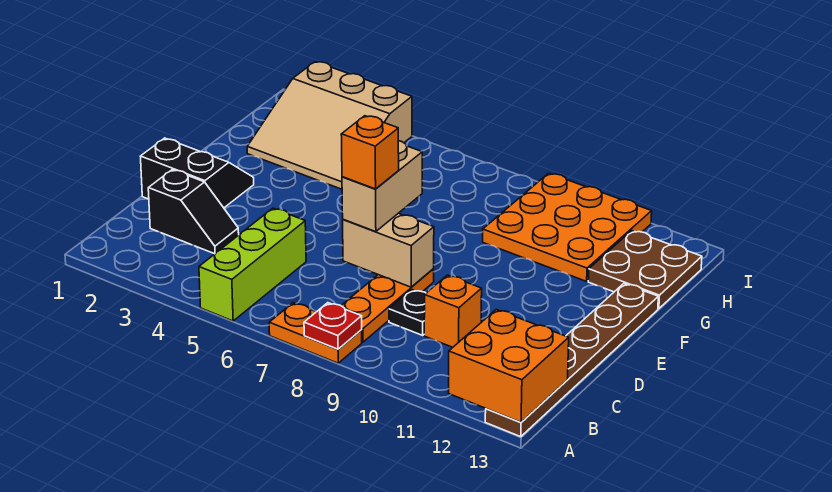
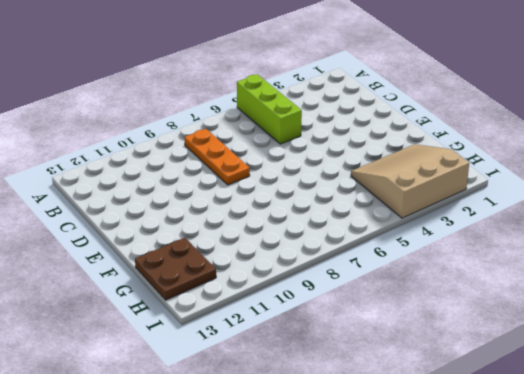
none -> orange 1x2 plate [269,303,362,363]
none -> brown 1x6 plate [485,284,658,437]
none -> black 1x2 slope [148,170,239,254]

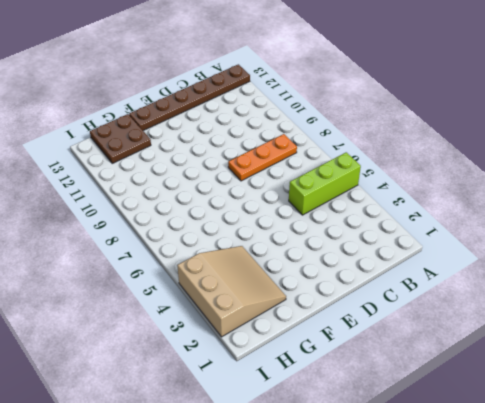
none -> orange 1x2 plate [269,303,362,363]
none -> black 1x2 slope [148,170,239,254]
none -> black 1x1 plate [389,290,426,335]

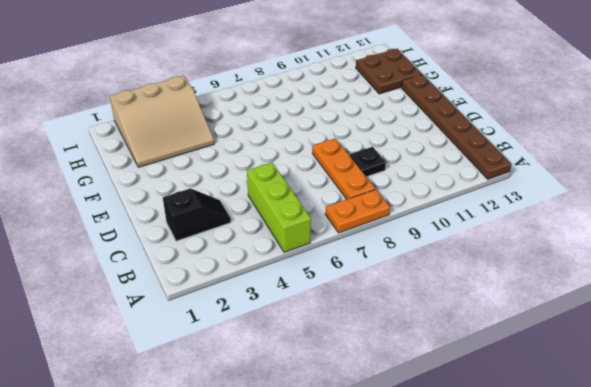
none -> orange 1x1 brick [424,275,482,347]
none -> black 2x2 slope [140,138,254,208]
none -> orange 3x3 plate [483,173,652,281]

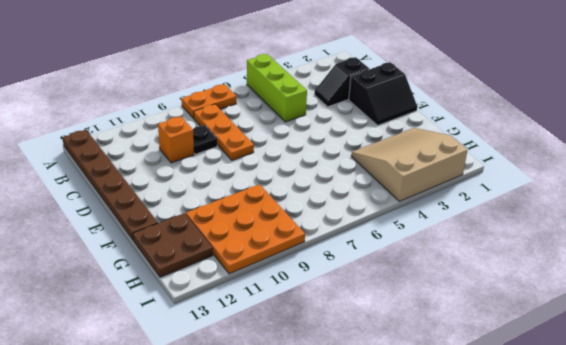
none -> red 1x1 plate [304,303,362,349]
none -> orange 2x2 brick [449,309,569,422]
none -> tan 1x2 brick [343,213,434,287]

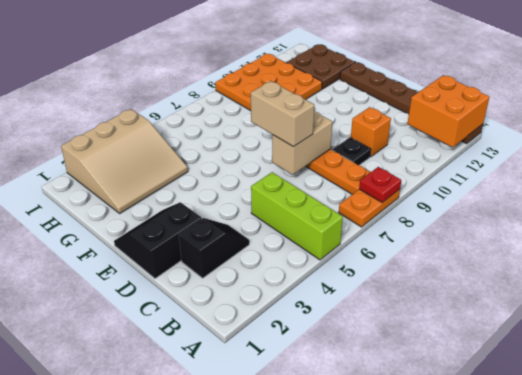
none -> orange 1x1 brick [341,116,399,189]

